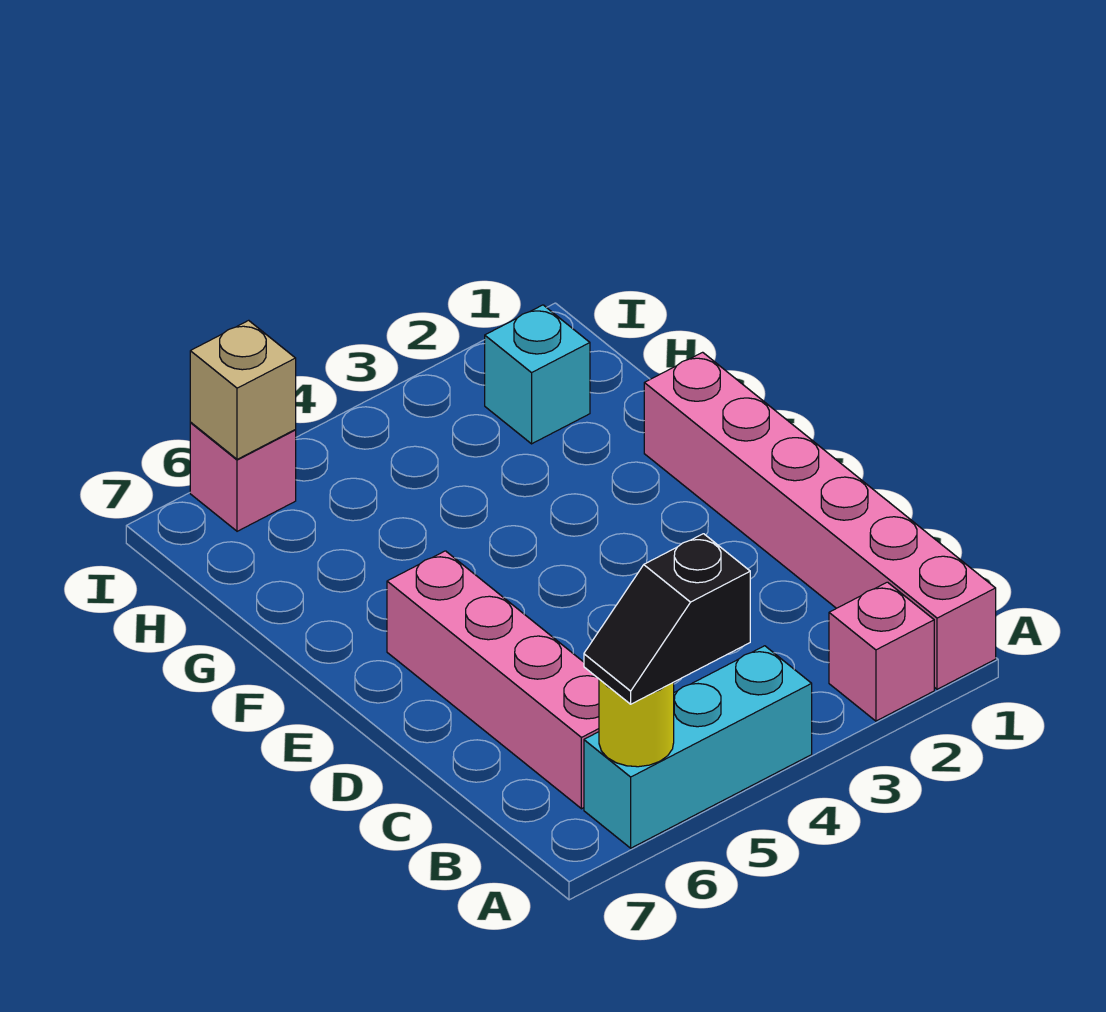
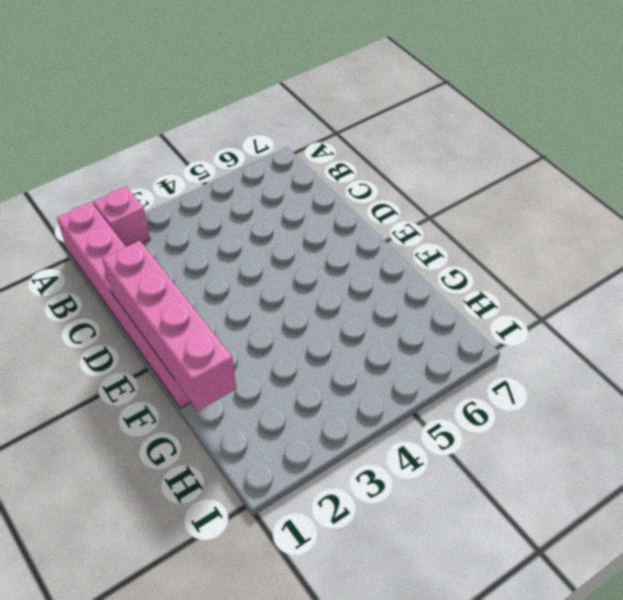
pink 1x4 brick [102,241,236,411] -> pink 1x4 brick moved to [387,551,599,809]
none -> cyan 1x3 brick [584,646,812,848]
none -> cyan 1x1 brick [485,305,590,444]

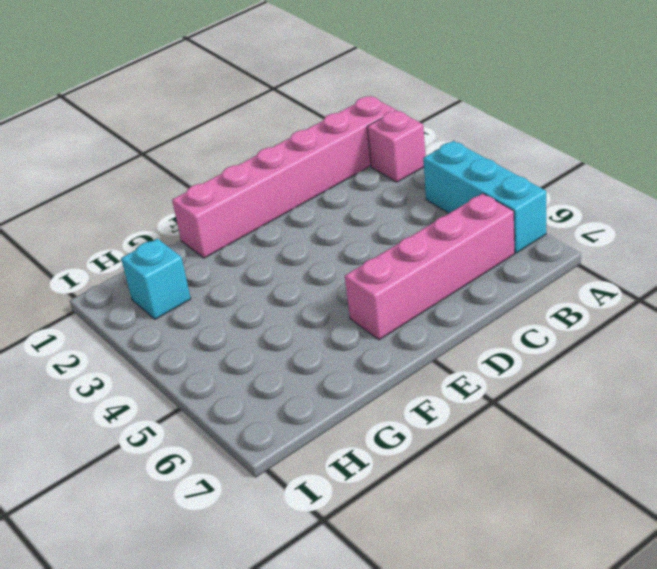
none -> pink 1x1 brick [190,423,296,531]
none -> yellow 1x1 round brick [599,679,674,767]

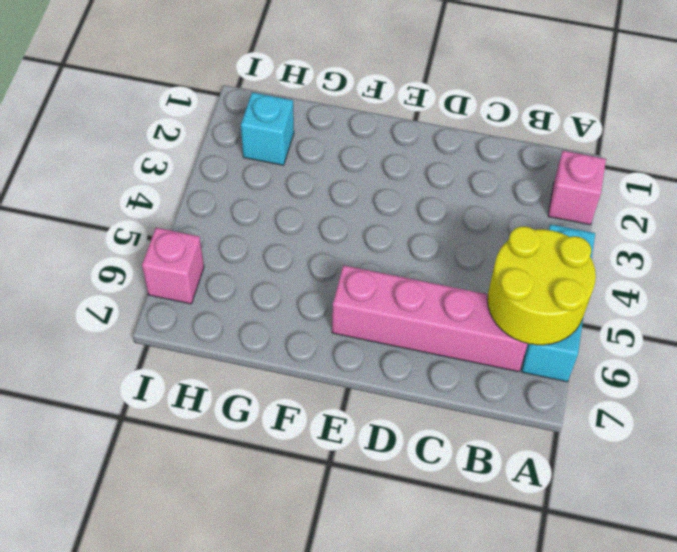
yellow 2x2 round brick [487,226,596,345] -> yellow 1x1 round brick [599,679,674,767]
none -> pink 1x6 brick [644,352,996,689]
none -> tan 1x1 brick [190,320,296,459]

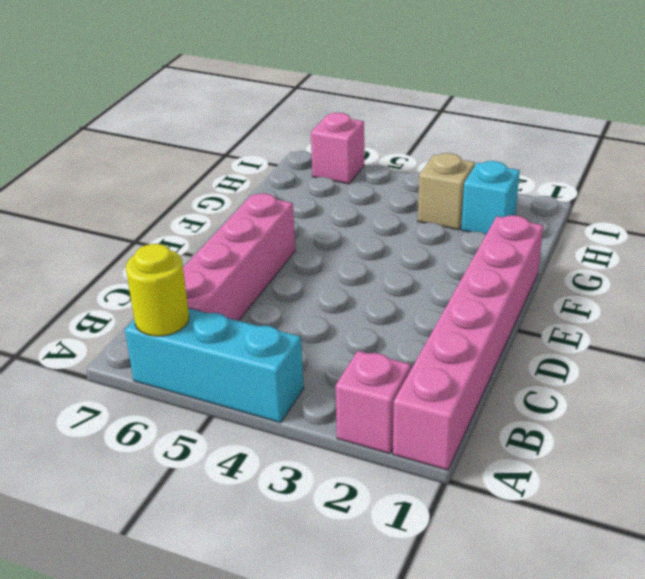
tan 1x1 brick [418,153,475,230] -> tan 1x1 brick moved to [190,320,296,459]
none -> black 1x2 slope [584,534,750,704]

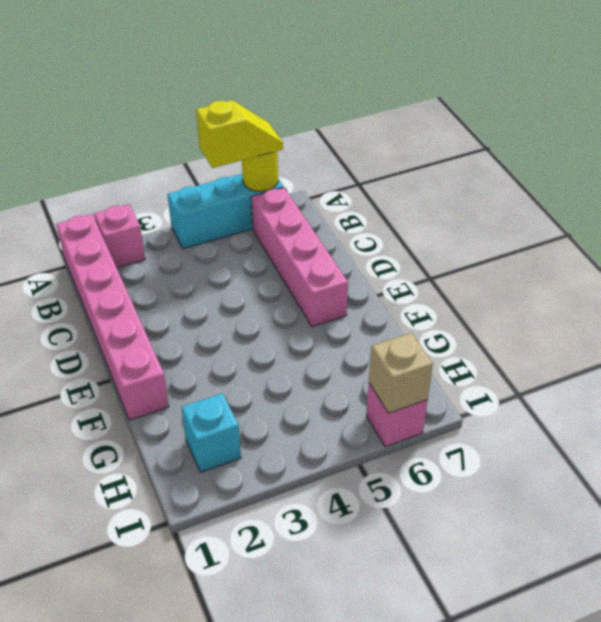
yellow 1x2 slope [196,100,283,168] -> black 1x2 slope [584,534,750,704]

